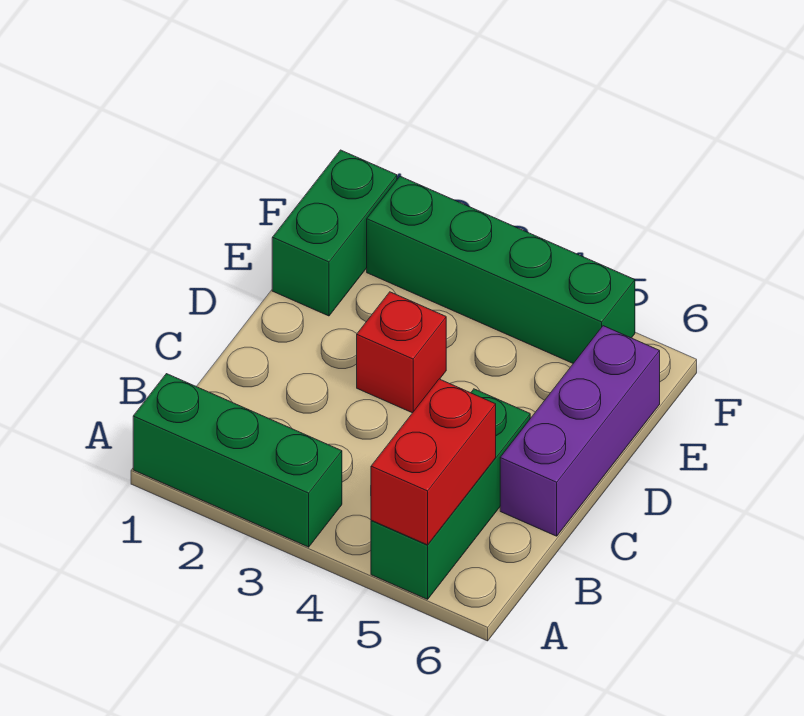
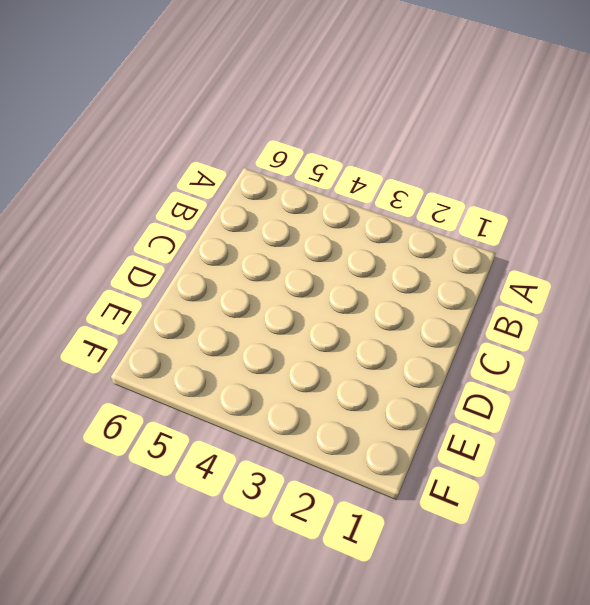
none -> green 1x3 brick [133,374,342,547]
none -> green 1x3 brick [371,389,530,599]

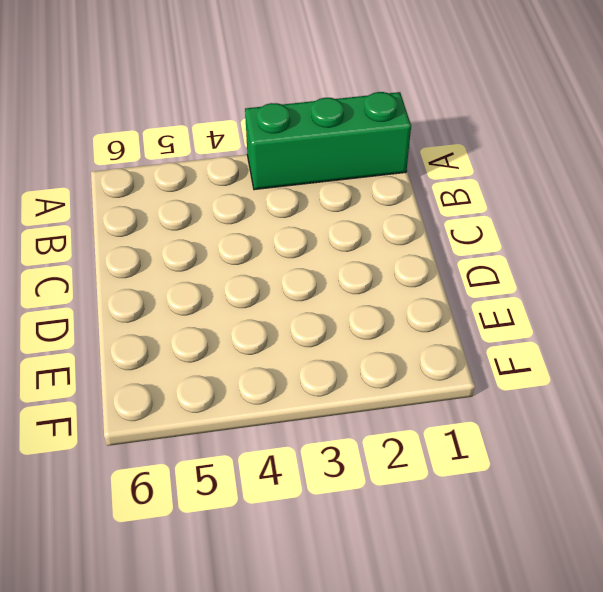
none -> green 1x3 brick [371,389,530,599]
none -> purple 1x3 brick [500,326,660,536]

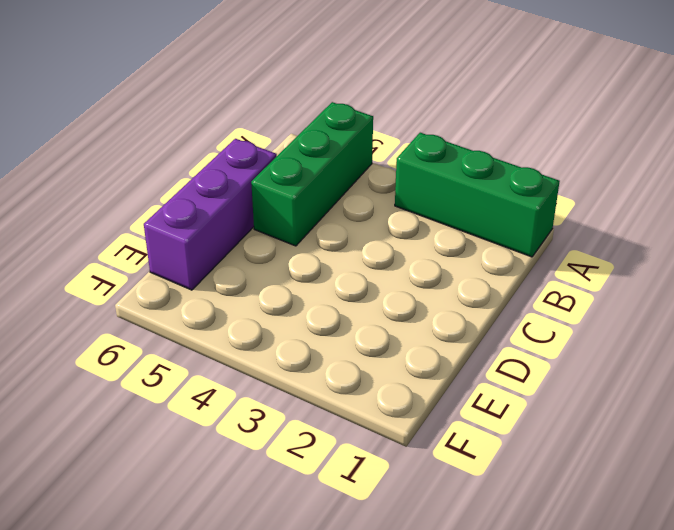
none -> red 1x1 brick [357,292,446,413]
none -> green 1x2 brick [272,150,397,316]

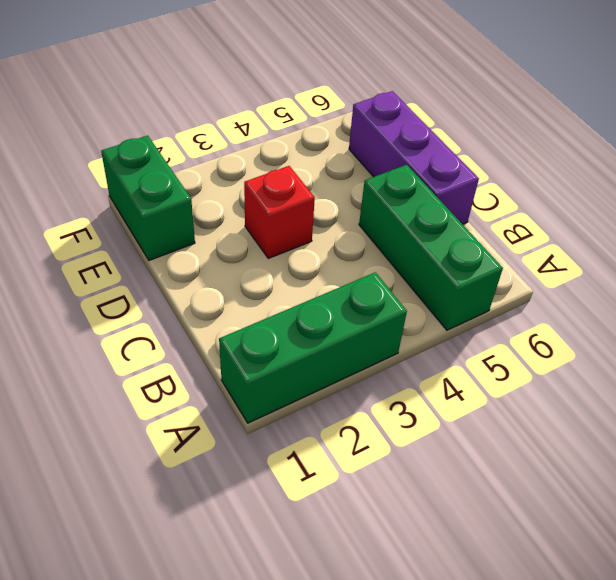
none -> green 1x4 brick [367,176,635,363]
none -> red 1x2 brick [371,379,496,545]

